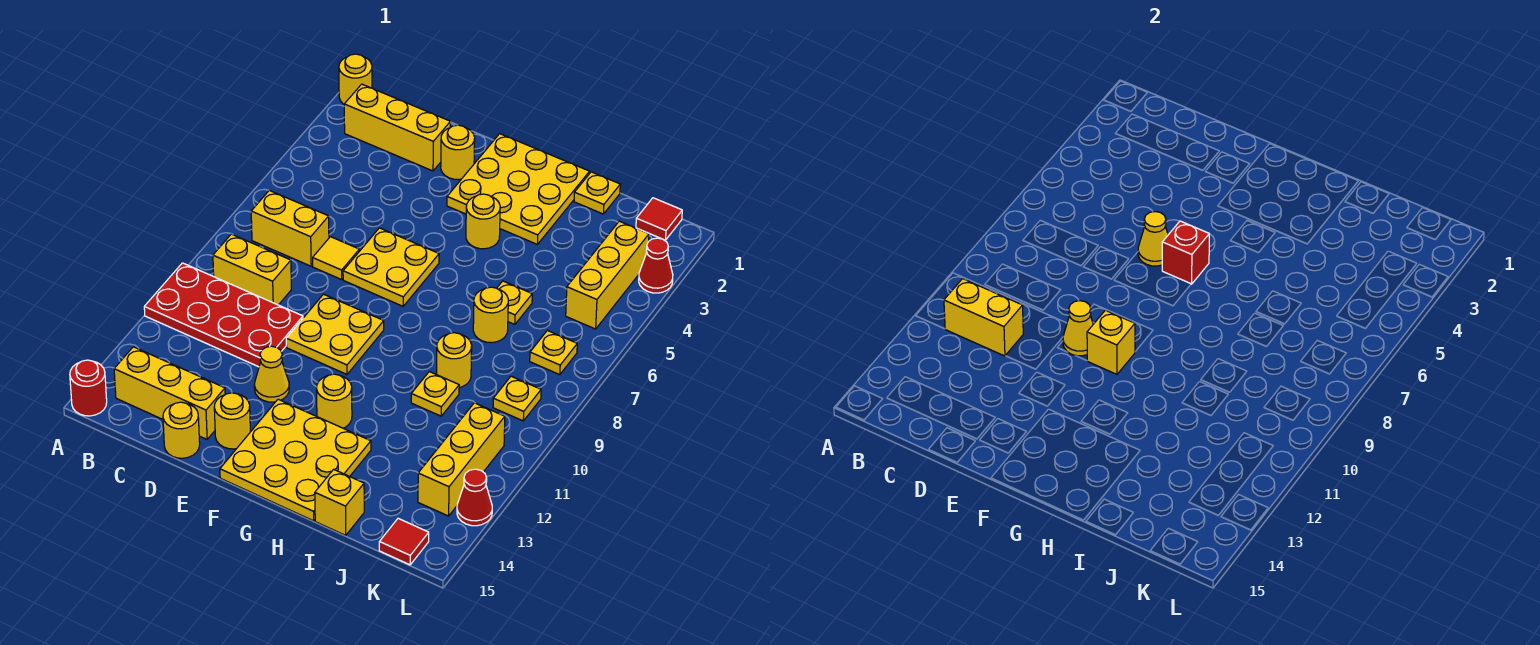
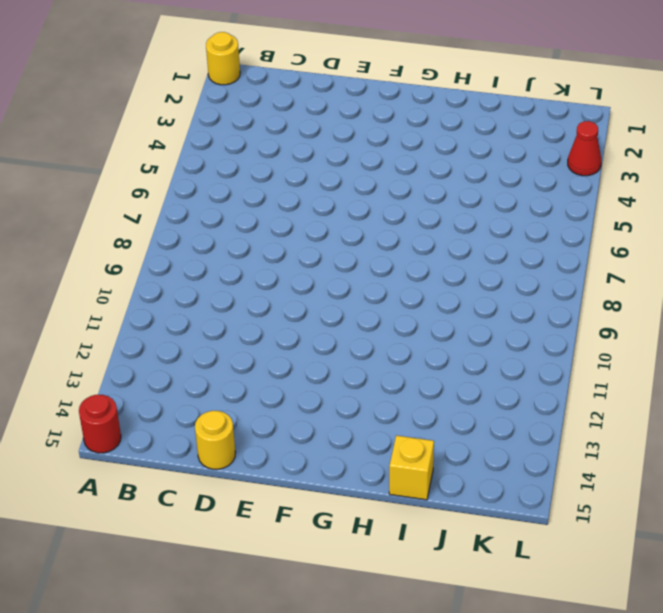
none -> red 2x4 plate [144,263,303,367]
none -> yellow 1x3 brick [344,84,450,171]
none -> yellow 1x2 brick [251,190,329,266]
none -> yellow 1x2 brick [213,234,291,305]

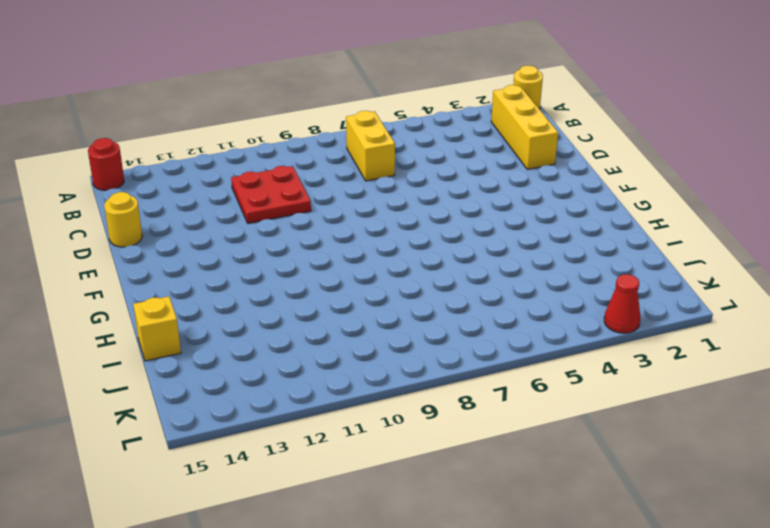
red 2x2 plate [231,166,311,223] -> red 2x4 plate [144,263,303,367]
none -> yellow 1x2 brick [213,234,291,305]
none -> yellow 1x3 brick [114,347,225,439]
none -> yellow 1x1 tile [313,237,359,280]
none -> yellow 1x1 round brick [441,125,475,180]

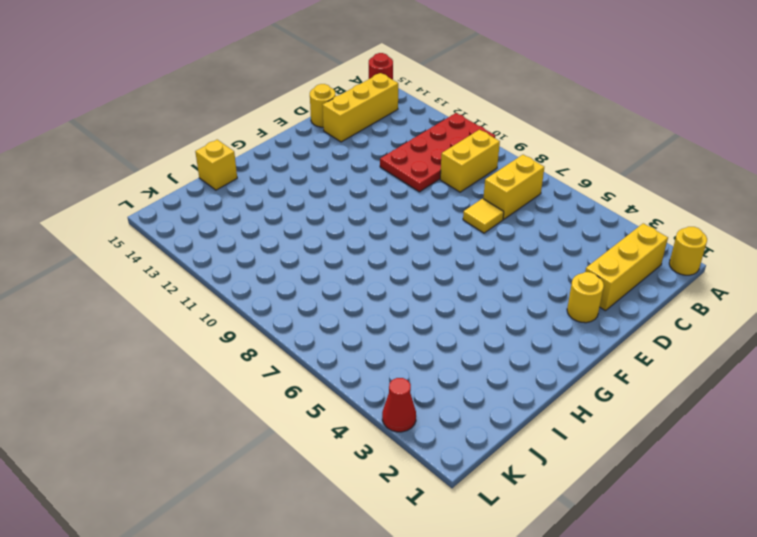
none -> yellow 2x2 plate [343,228,439,306]
none -> yellow 2x2 plate [286,294,384,374]
none -> yellow 1x1 cone [254,346,289,402]
none -> yellow 1x1 round brick [214,393,250,449]

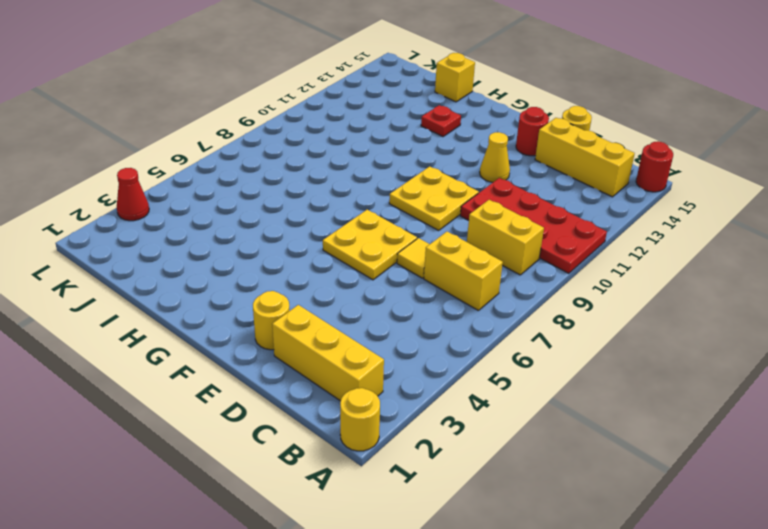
red 1x1 round brick [516,107,549,156] -> yellow 1x1 round brick [214,393,250,449]
red 1x1 plate [421,105,461,137] -> yellow 3x3 plate [220,399,371,521]
none -> yellow 3x3 plate [447,134,590,245]
none -> yellow 1x1 round brick [466,194,500,249]
none -> yellow 1x1 round brick [317,374,352,428]
none -> yellow 1x1 plate [574,172,620,214]

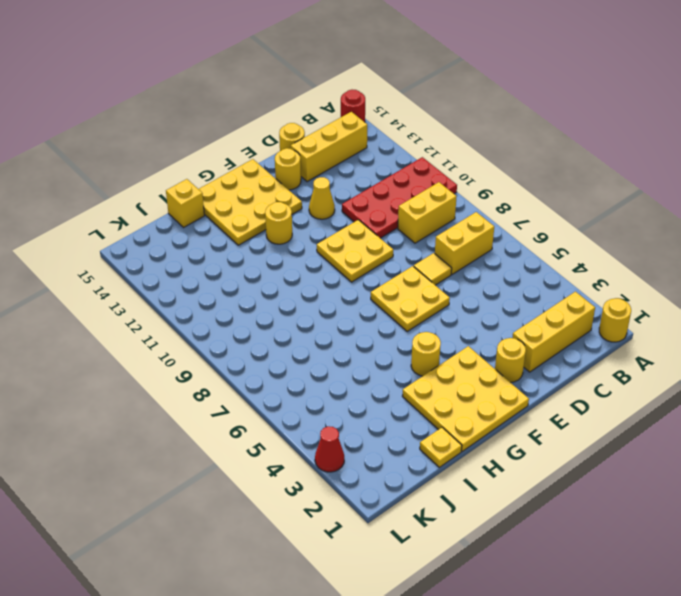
none -> yellow 1x1 plate [497,281,532,324]
none -> yellow 1x1 round brick [473,287,508,343]
none -> yellow 1x1 round brick [437,333,472,388]
none -> yellow 1x1 plate [411,372,459,416]

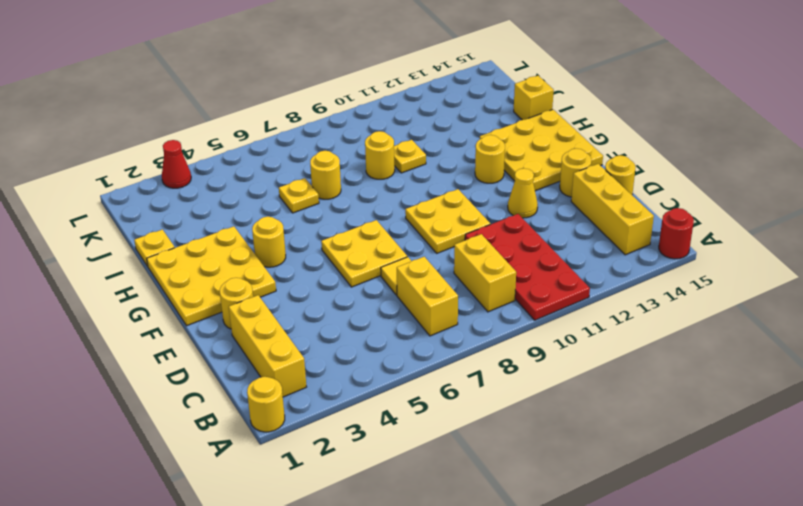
none -> red 1x1 tile [636,198,682,240]
none -> yellow 1x3 brick [566,221,649,329]
none -> yellow 1x1 plate [530,331,577,375]
none -> yellow 1x1 plate [493,376,541,421]

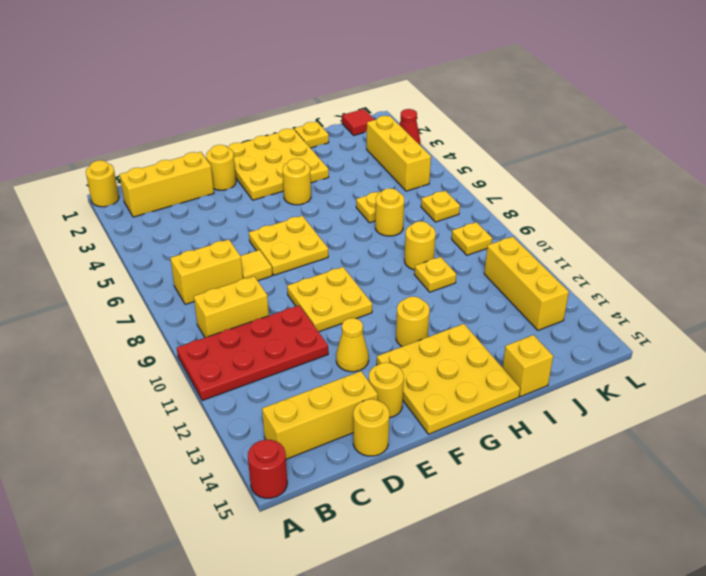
none -> red 1x1 tile [379,518,429,565]
none -> red 1x1 cone [457,469,492,526]
none -> yellow 1x2 brick [944,279,1023,356]
none -> yellow 1x1 cone [1138,212,1168,266]

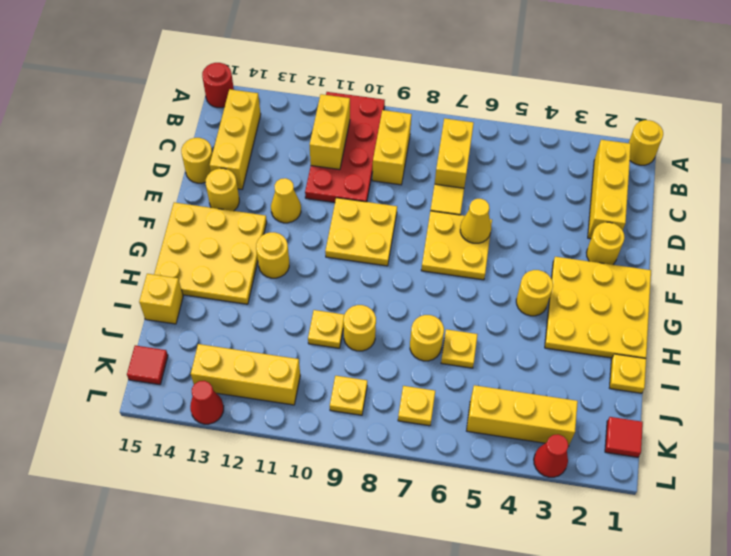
none -> yellow 1x1 cone [1063,301,1093,356]
none -> red 1x1 brick [1162,221,1209,284]
none -> yellow 1x1 brick [1087,310,1135,374]

